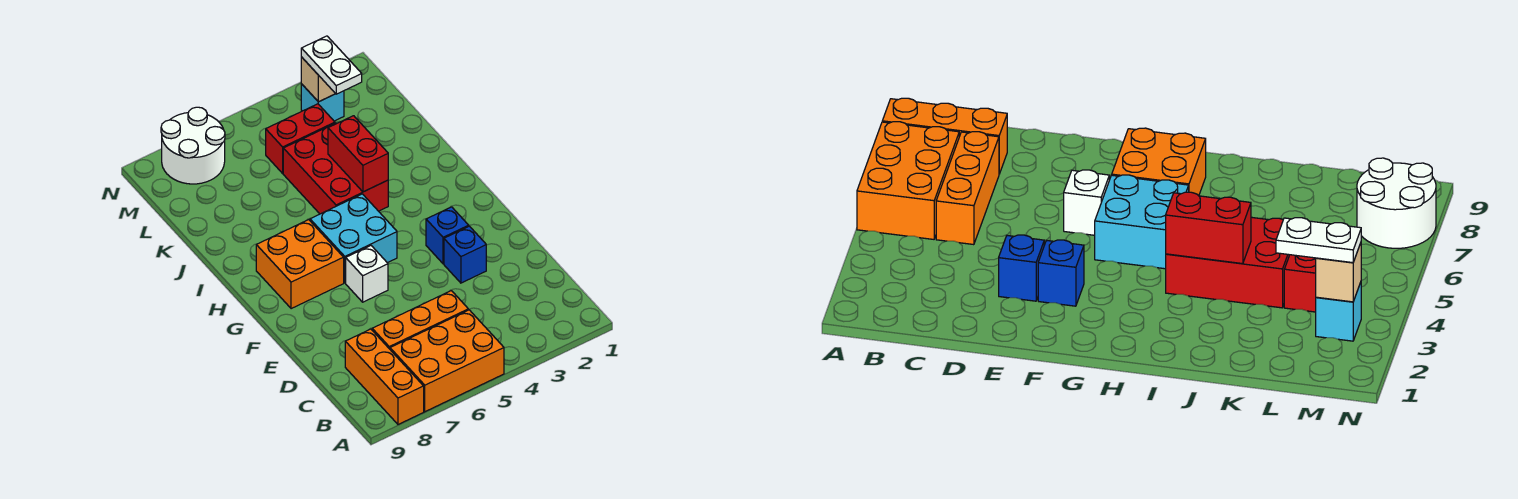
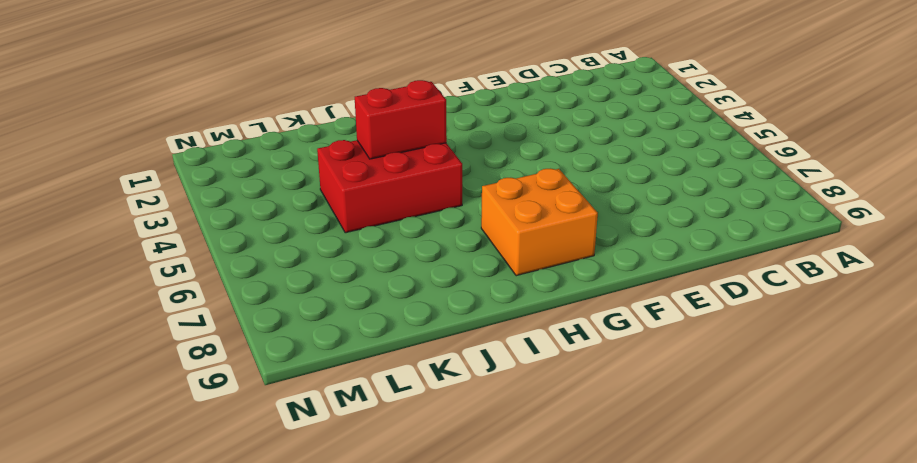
none -> orange 2x3 brick [390,310,504,412]
none -> orange 1x3 brick [345,329,424,424]
none -> orange 1x3 brick [372,291,468,349]

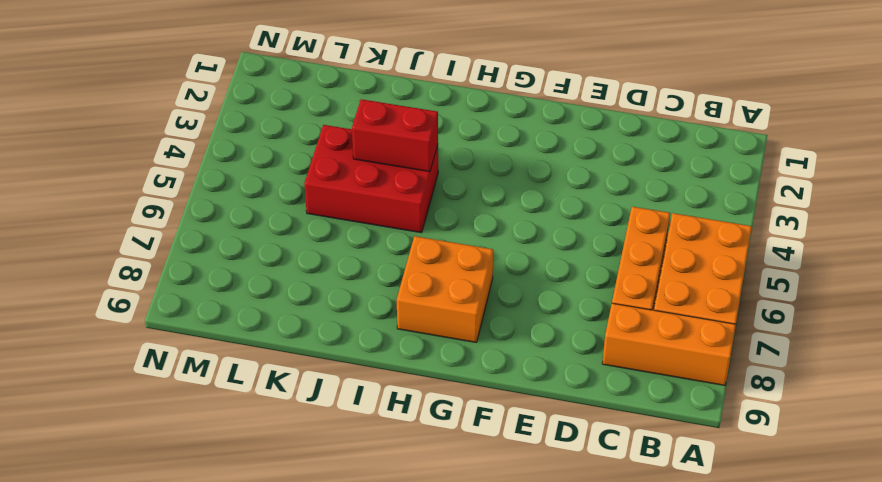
none -> blue 1x1 brick [444,226,486,283]
none -> blue 1x1 brick [426,207,469,264]
none -> white 1x1 brick [346,246,388,302]

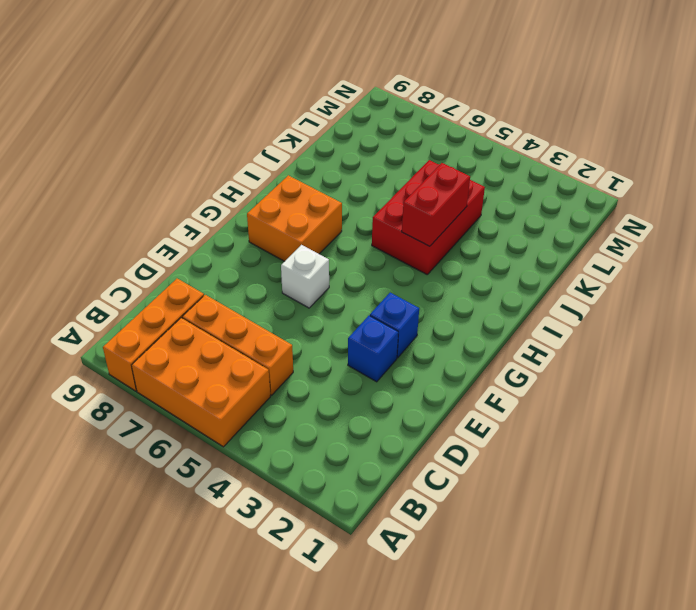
none -> cyan 2x2 brick [310,194,397,283]
none -> red 1x2 brick [266,104,335,173]
none -> cyan 1x1 brick [301,84,344,121]

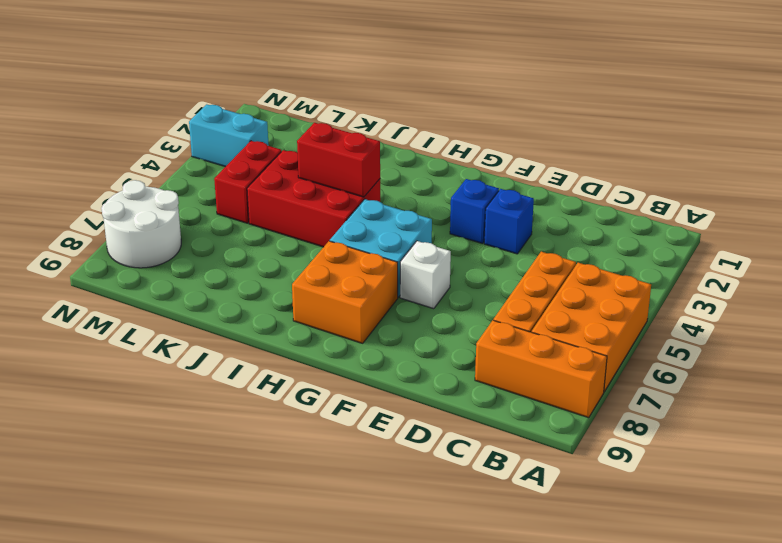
cyan 1x2 brick [189,104,269,167] -> cyan 1x1 brick [301,84,344,121]
none -> tan 1x1 brick [301,57,335,102]
none -> white 1x2 plate [301,36,362,94]

